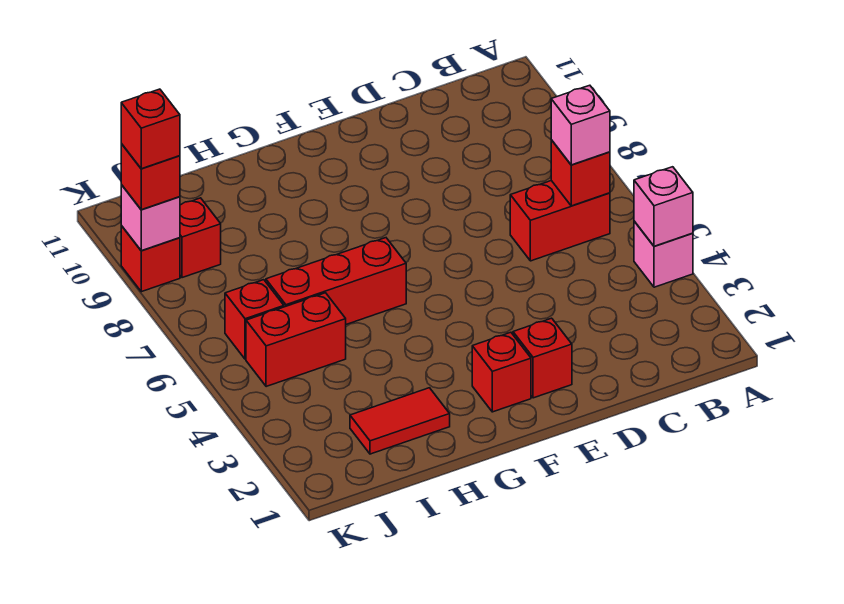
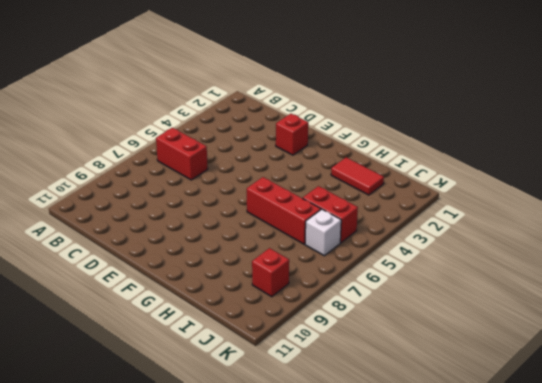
white 1x1 brick [305,209,341,256] -> red 1x1 brick [225,280,284,359]
none -> pink 1x1 brick [634,221,693,287]
none -> red 1x1 brick [472,332,531,412]
none -> red 1x1 brick [121,226,180,292]

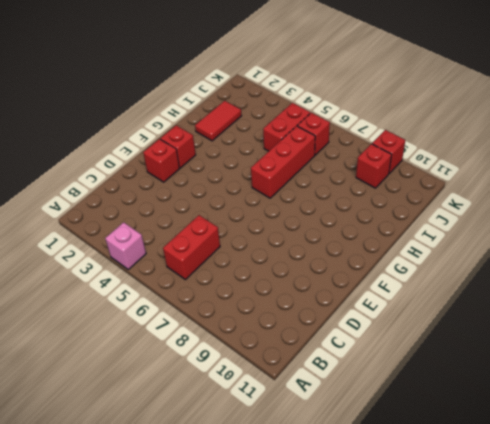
none -> pink 1x1 brick [634,167,693,246]
none -> red 1x1 brick [551,140,610,206]
none -> pink 1x1 brick [121,185,180,251]

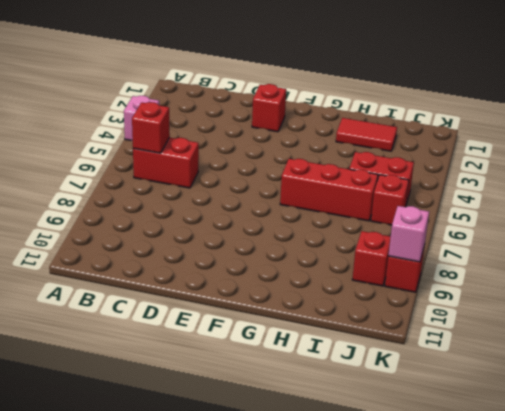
none -> red 1x1 brick [472,332,531,412]
none -> pink 1x1 brick [634,167,693,246]
none -> pink 1x1 brick [551,85,610,165]

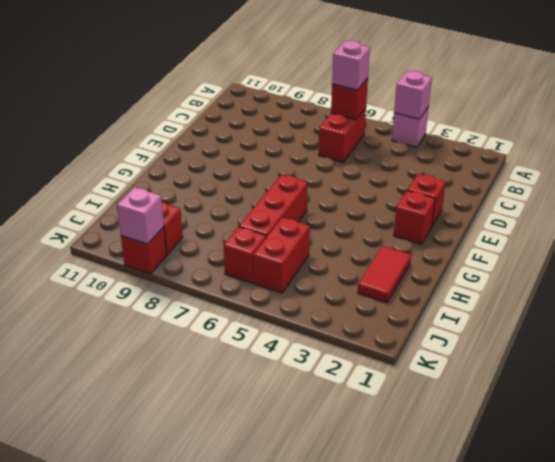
none -> red 1x1 brick [121,144,180,210]
none -> red 1x1 brick [121,89,180,169]

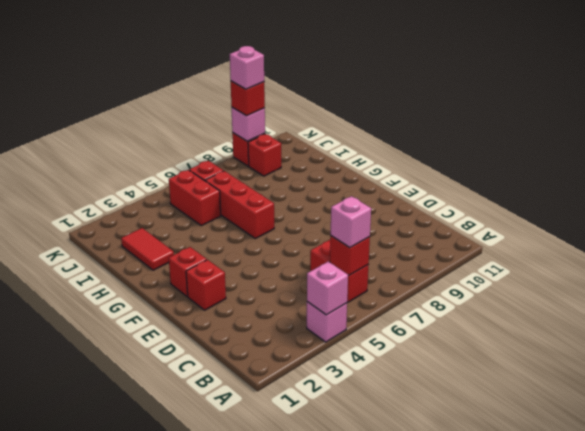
pink 1x1 brick [230,46,264,89] -> red 1x1 brick [121,89,180,169]

